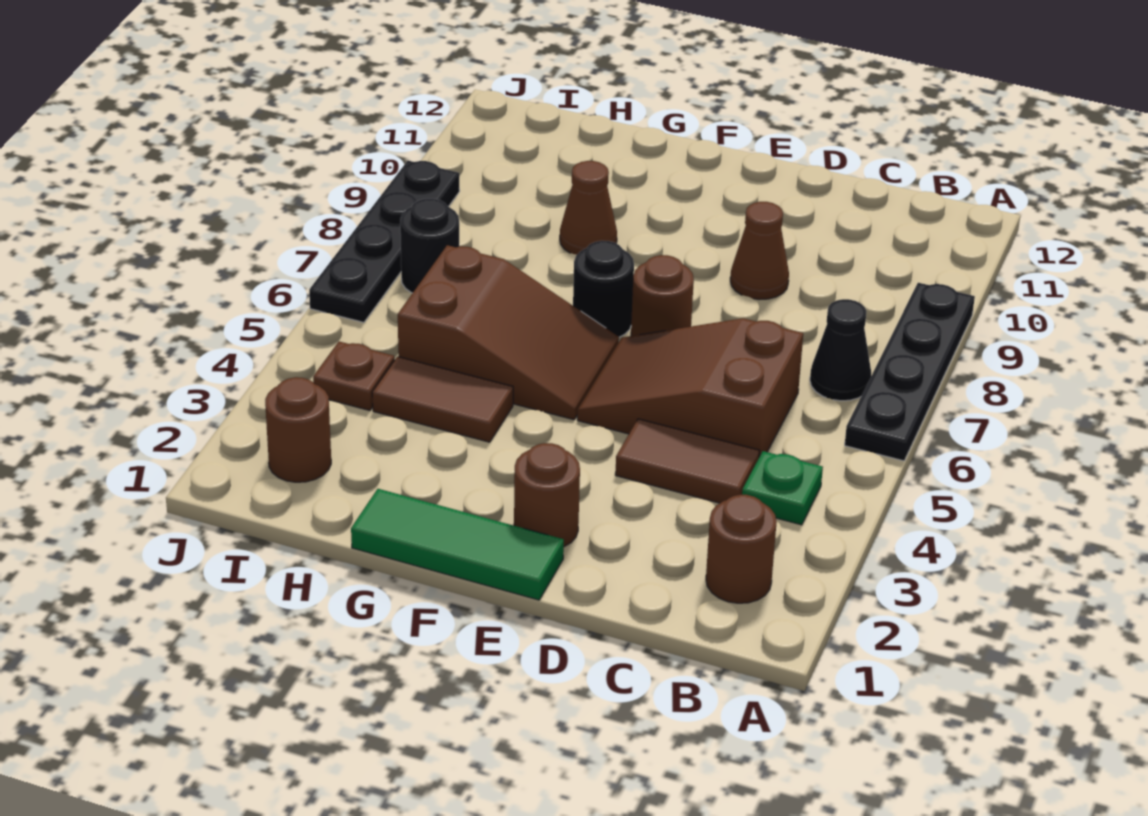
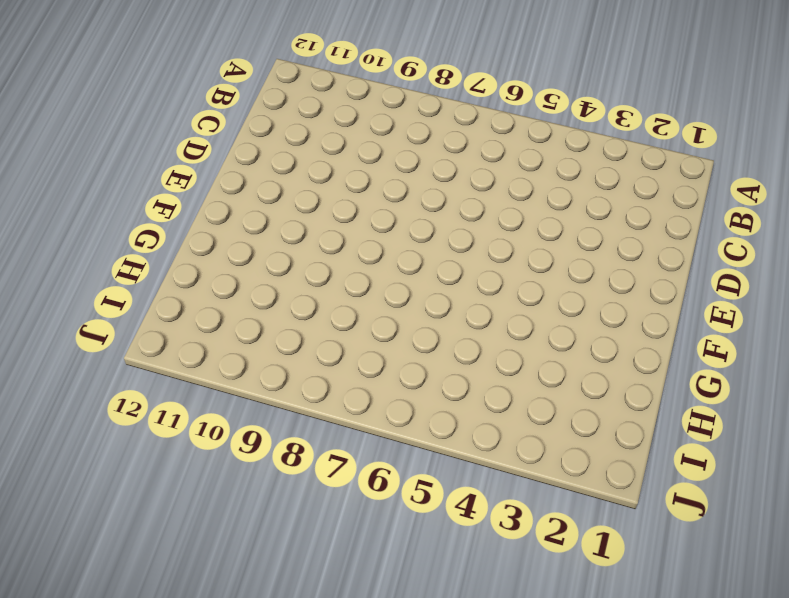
none -> black 1x4 plate [845,283,975,461]
none -> brown 1x1 round brick [706,495,777,603]
none -> green 1x1 plate [742,451,823,525]

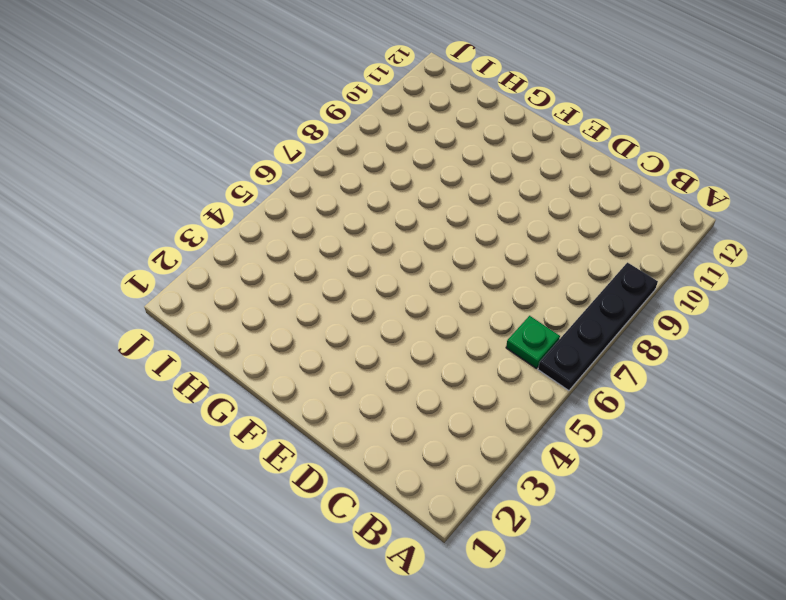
green 1x1 plate [506,316,560,368] -> green 1x1 plate moved to [742,451,823,525]
none -> brown 1x1 round brick [706,495,777,603]
none -> black 1x1 cone [810,299,871,401]
none -> brown 1x2 tile [615,419,759,503]

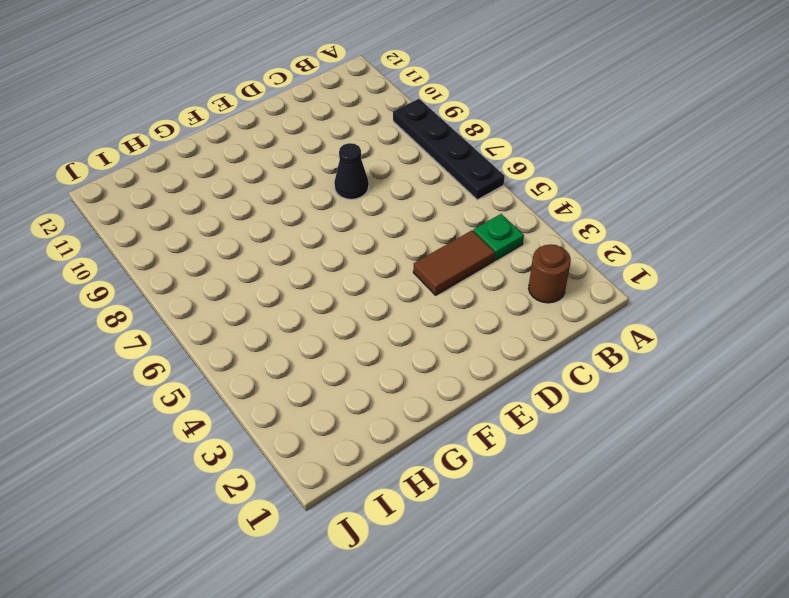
black 1x1 cone [334,143,369,199] -> black 1x1 cone moved to [810,299,871,401]
none -> brown 2x3 slope [577,318,803,457]
none -> brown 1x1 cone [730,202,789,300]
none -> green 1x3 tile [351,489,564,600]

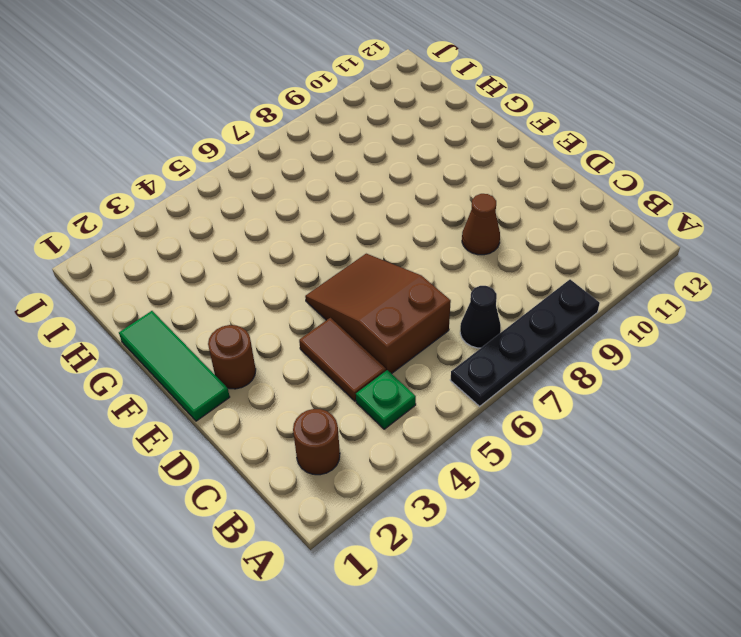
none -> brown 1x1 round brick [631,255,694,336]
none -> brown 2x3 slope [398,245,619,420]
none -> black 1x1 round brick [573,241,634,337]

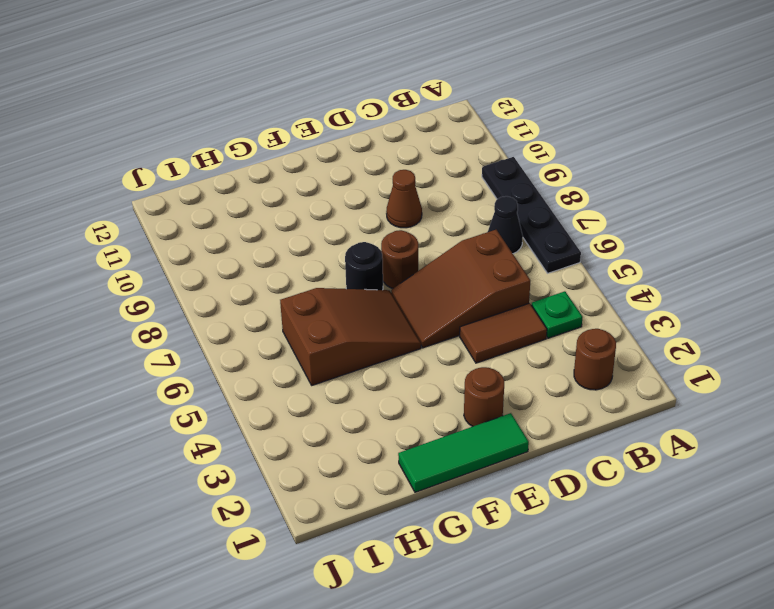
none -> brown 1x2 tile [372,357,513,442]
none -> brown 1x1 cone [560,161,617,255]
none -> brown 1x1 round brick [265,377,331,482]

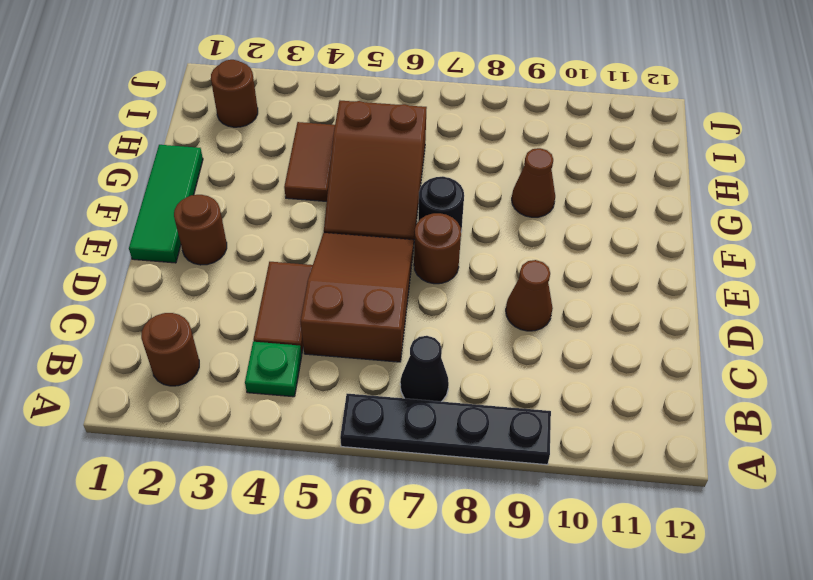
none -> brown 1x1 plate [313,342,395,411]
none -> black 1x1 round brick [400,199,459,293]
none -> black 1x4 plate [309,161,460,322]

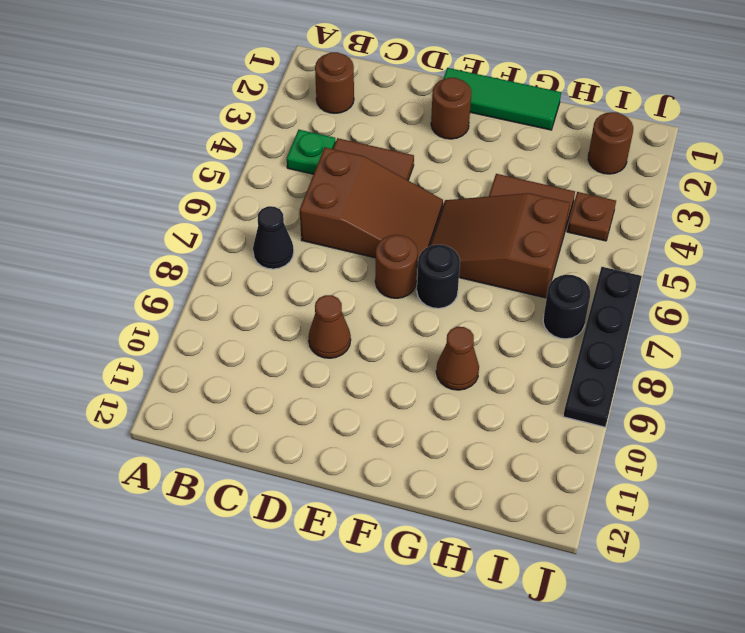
none -> black 1x4 plate [845,283,975,461]

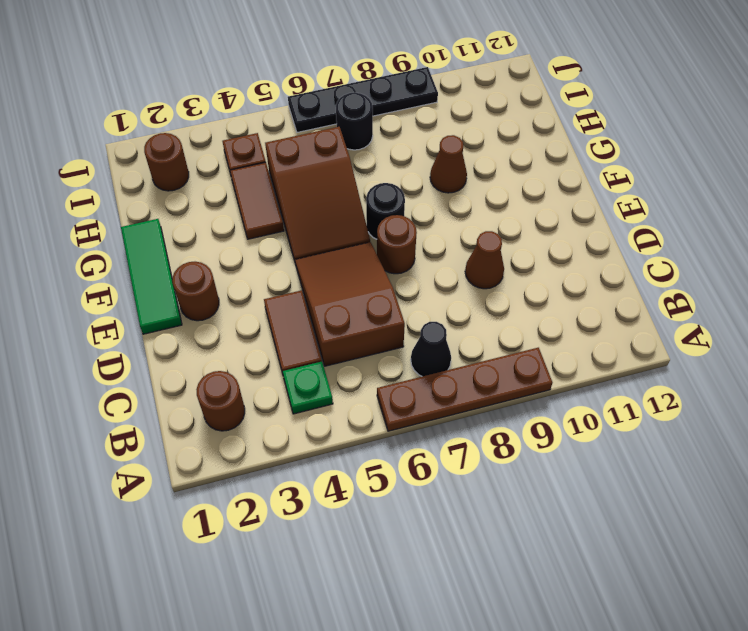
brown 1x4 plate [377,348,552,431] -> black 1x4 plate [845,283,975,461]

